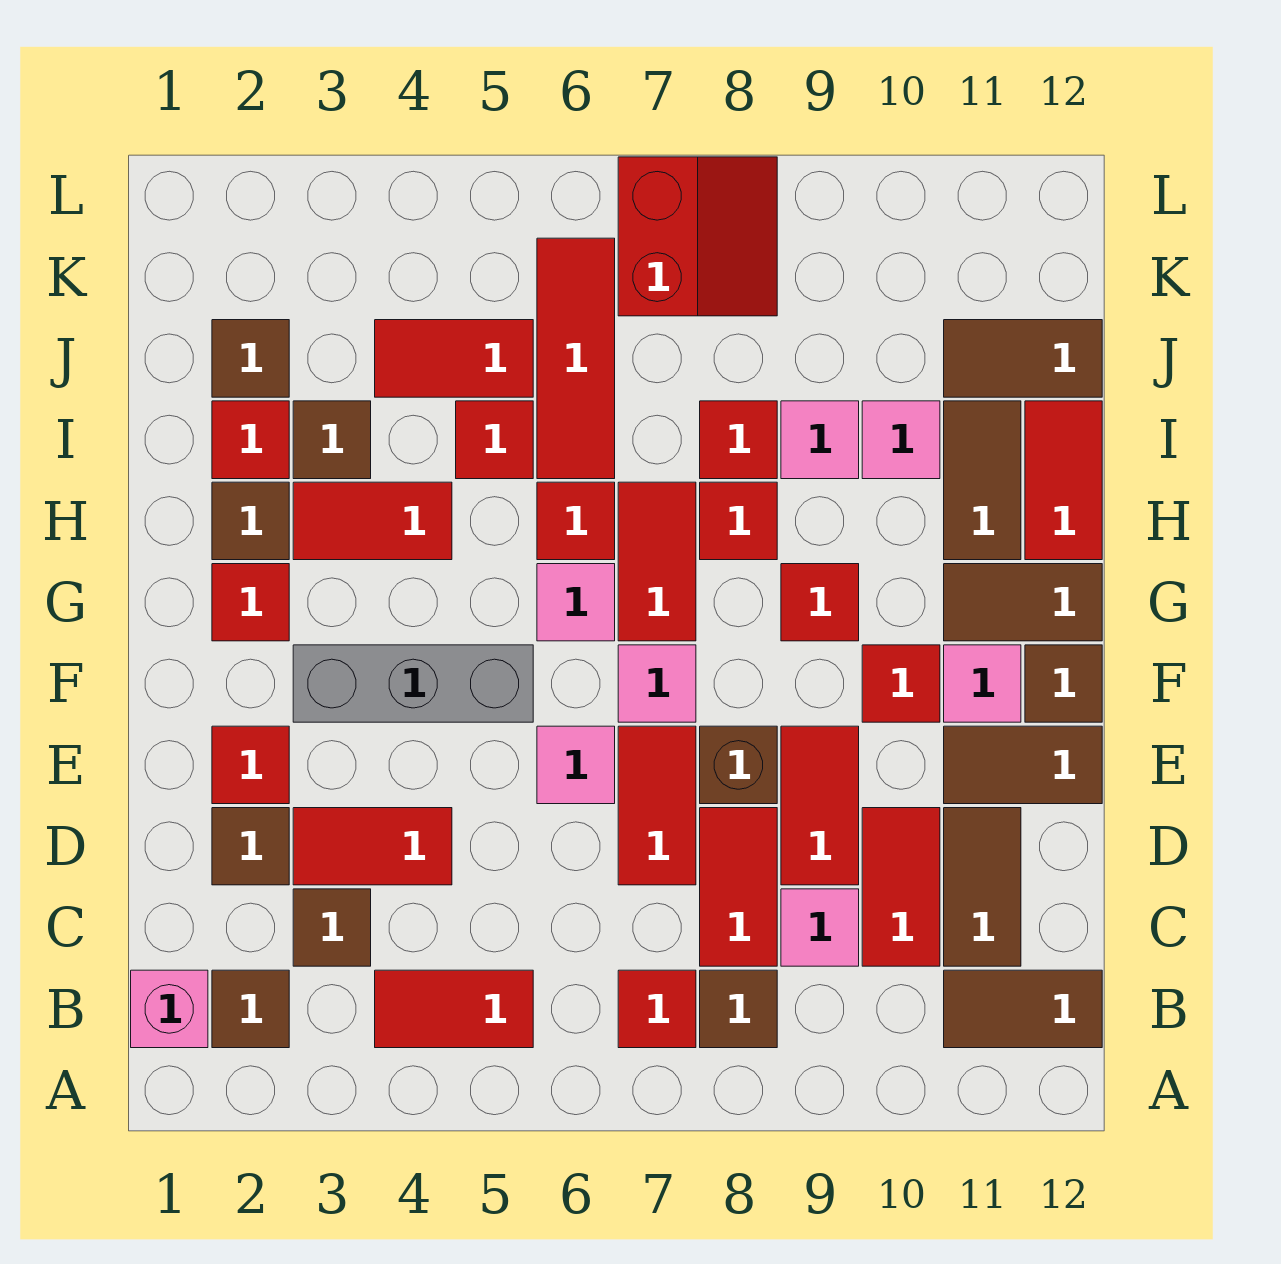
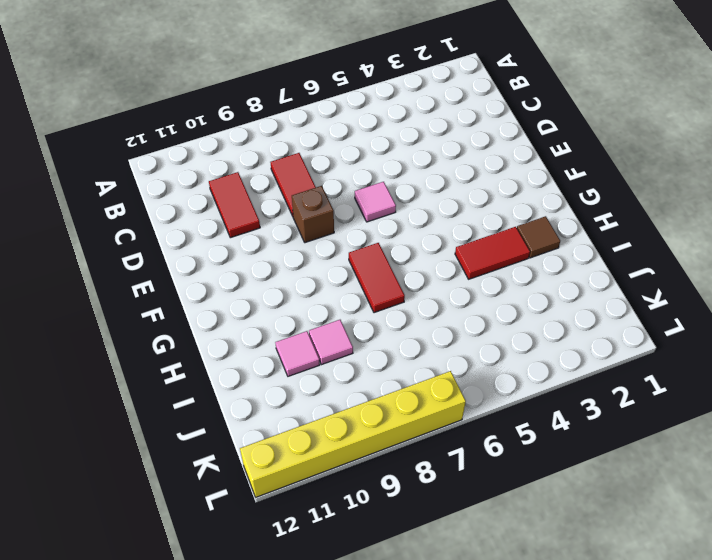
yellow 1x6 brick [240,371,466,497] -> red 2x2 slope [618,157,777,316]
none -> pink 1x1 brick [131,970,208,1048]
none -> brown 1x1 tile [212,970,289,1048]
none -> red 1x2 tile [375,970,533,1048]
none -> red 1x1 tile [618,970,696,1048]

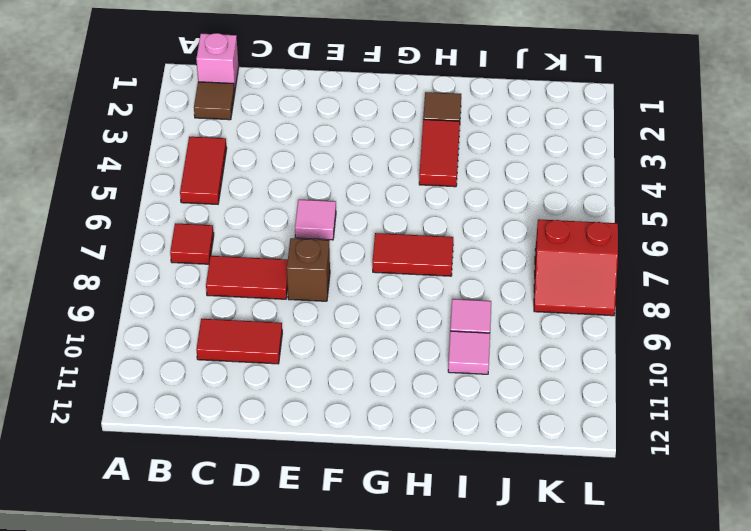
none -> brown 1x1 tile [700,970,777,1048]
none -> brown 1x2 tile [944,970,1102,1048]
none -> brown 1x1 tile [293,889,371,966]
none -> pink 1x1 tile [781,889,859,966]

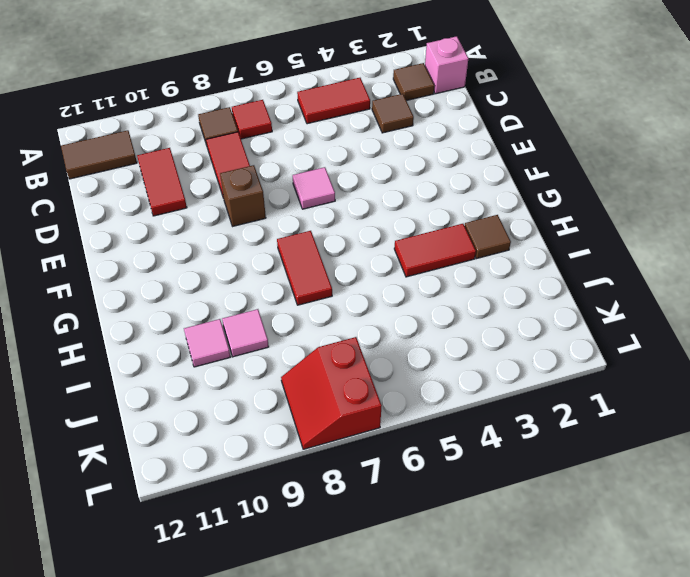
none -> pink 1x1 tile [781,889,859,966]
none -> brown 1x2 tile [944,808,1021,966]
none -> brown 1x1 tile [212,808,289,885]
none -> red 1x2 tile [293,808,452,885]

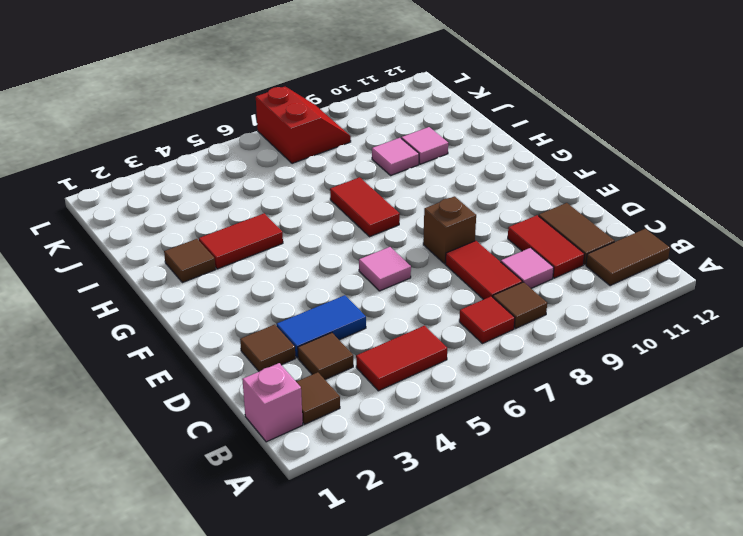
blue 1x2 tile [277,295,366,358] -> red 1x2 tile [293,808,452,885]
none -> red 1x2 tile [618,726,696,885]
none -> red 1x2 tile [781,726,859,885]
none -> red 1x1 tile [212,726,289,804]
none -> brown 1x2 tile [944,726,1102,804]

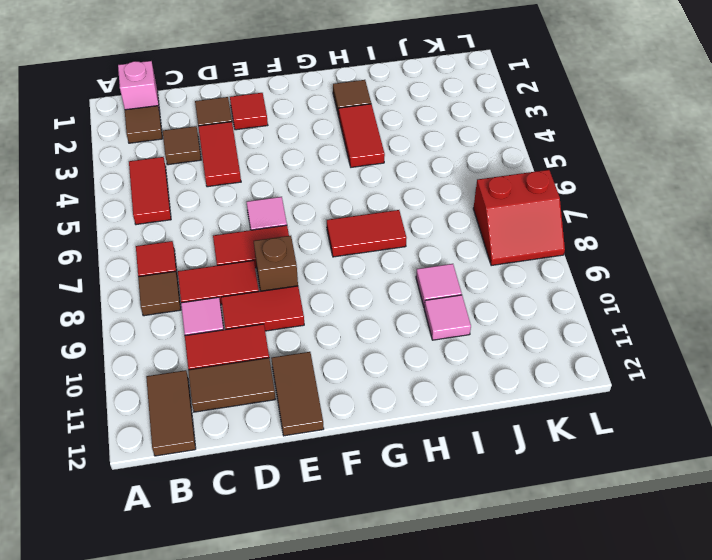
none -> grey 1x3 brick [293,645,533,722]
none -> pink 1x1 tile [618,645,696,722]
none -> red 1x1 tile [862,645,940,722]
none -> pink 1x1 tile [944,645,1021,722]

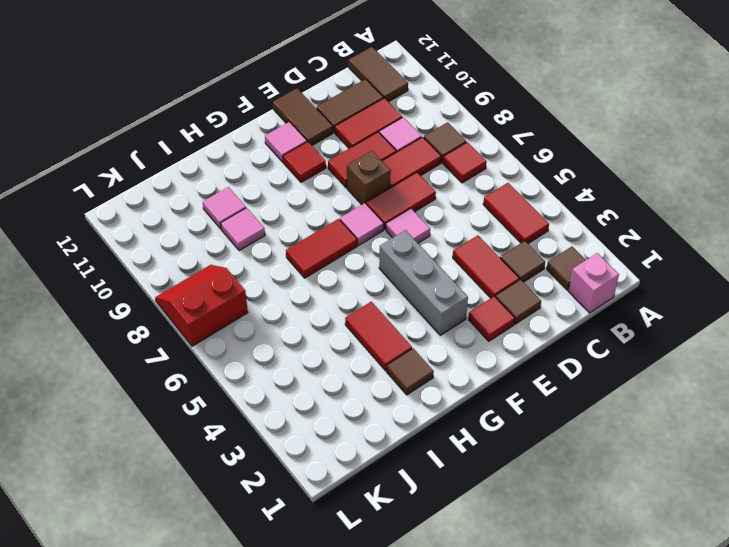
none -> brown 1x1 tile [1025,645,1102,722]
none -> red 1x1 tile [212,564,289,641]
none -> pink 1x1 tile [537,564,615,641]
none -> red 1x1 tile [781,564,859,641]

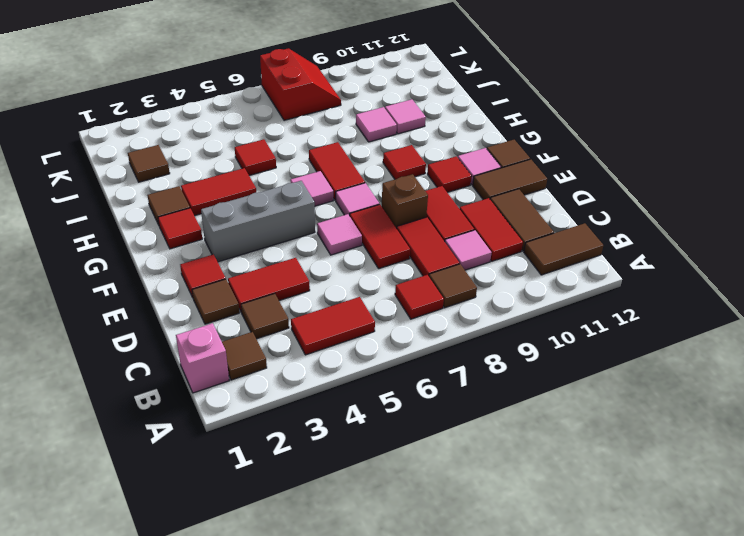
none -> brown 1x2 tile [944,564,1102,641]
none -> red 1x1 tile [537,482,615,560]
none -> red 1x1 tile [700,482,777,560]
none -> brown 1x2 tile [944,401,1021,560]

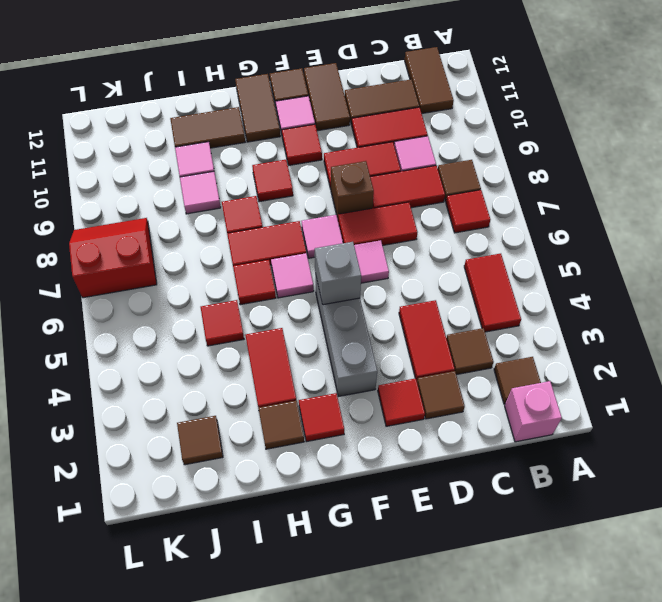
grey 1x1 brick [315,242,361,305] -> none
none -> red 1x2 tile [1025,401,1102,560]
none -> red 1x1 tile [212,401,289,479]
none -> brown 1x1 tile [293,401,371,479]
none -> red 1x3 tile [537,238,615,479]

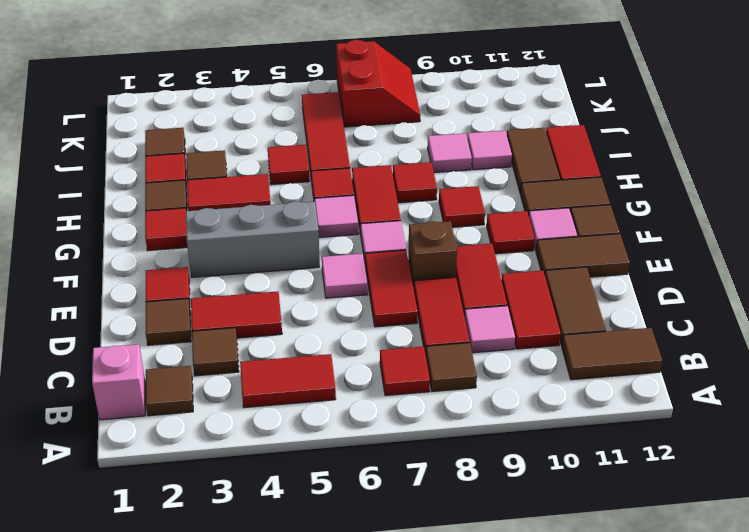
none -> red 1x1 tile [700,401,777,479]
none -> red 1x2 tile [375,320,533,397]
none -> brown 1x2 tile [944,320,1102,397]

